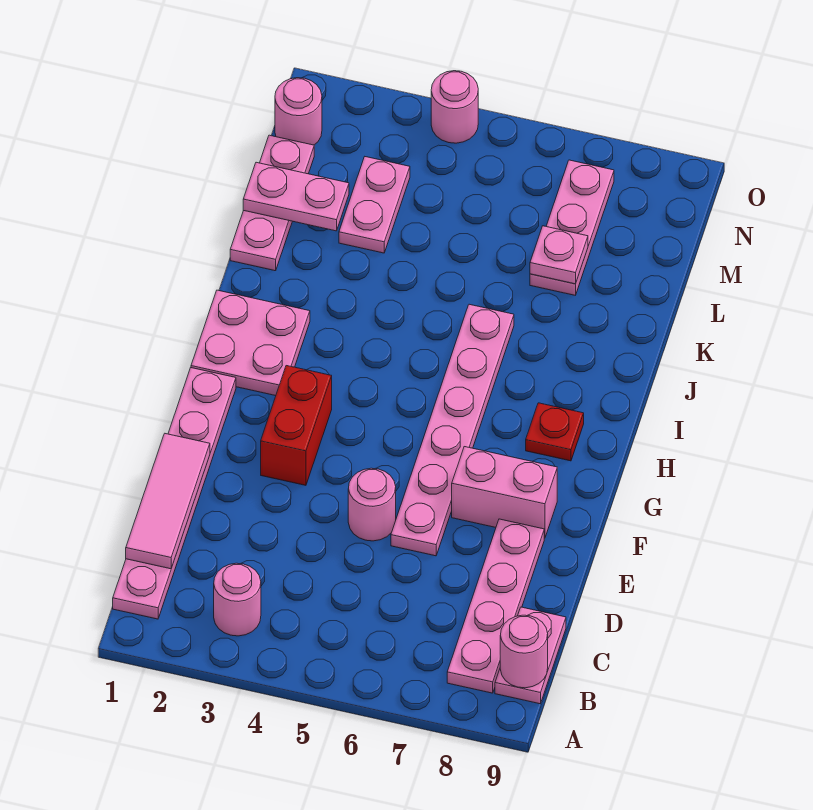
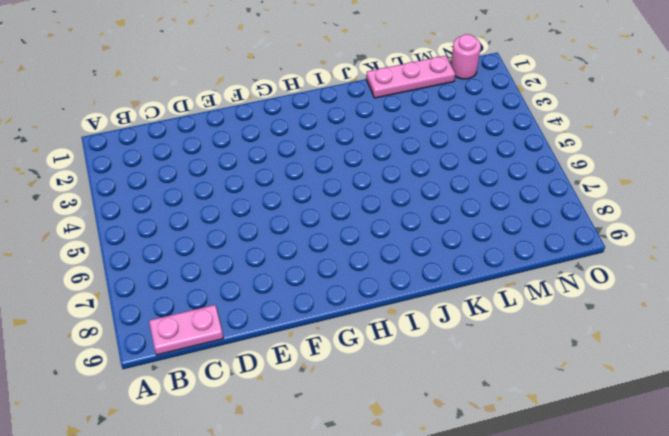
none -> pink 1x6 plate [113,368,236,619]
none -> pink 1x1 round brick [214,563,261,636]
none -> pink 1x4 plate [447,519,544,693]

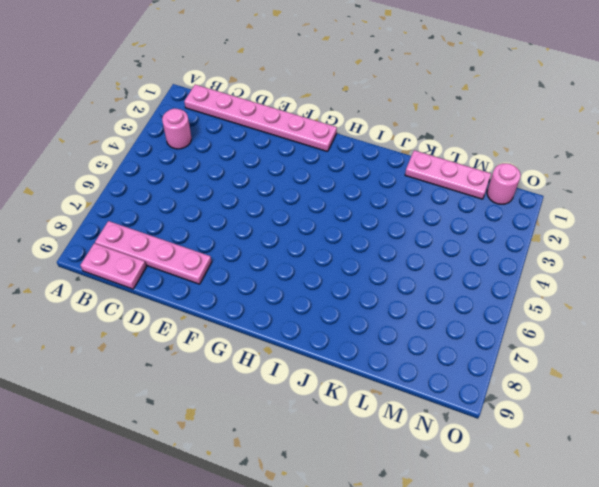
none -> pink 1x1 round brick [348,468,396,541]
none -> pink 1x6 plate [391,304,514,556]
none -> red 1x2 brick [261,366,332,485]

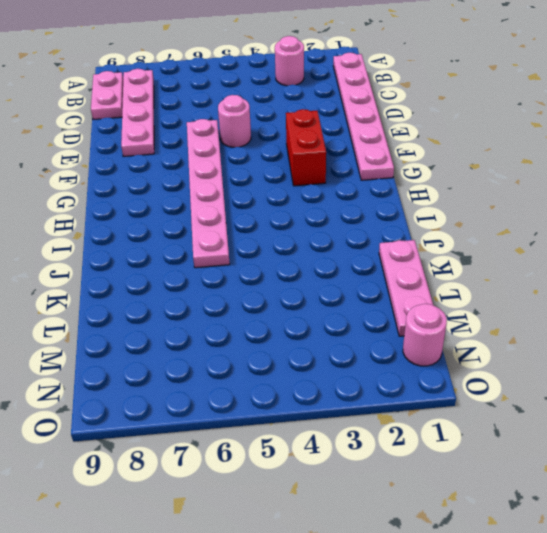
none -> pink 1x2 brick [452,447,557,538]
none -> pink 2x2 plate [191,290,310,396]
none -> red 1x1 plate [526,403,584,461]

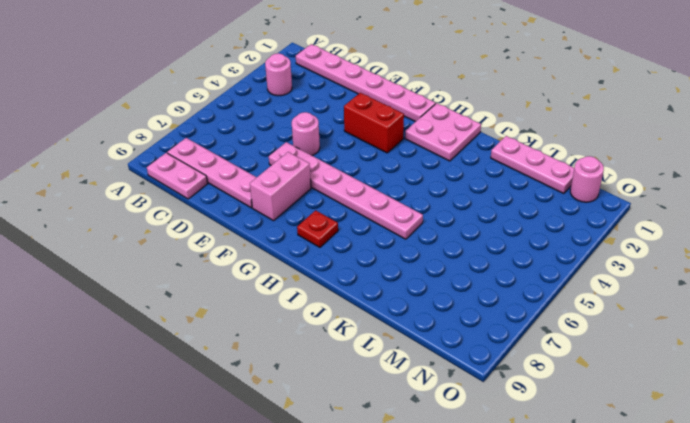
none -> pink 1x2 plate [339,157,410,253]
none -> pink 1x3 plate [530,160,614,295]
none -> pink 1x1 round brick [431,71,478,143]

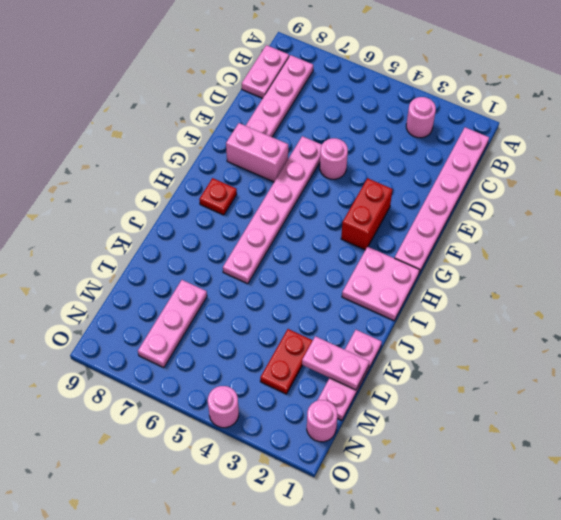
red 1x2 plate [260,329,313,394] -> pink 1x2 plate [339,157,410,253]
none -> pink 1x1 round brick [500,615,548,688]
none -> pink 1x3 tile [126,434,210,569]
none -> pink 1x1 plate [530,226,588,284]

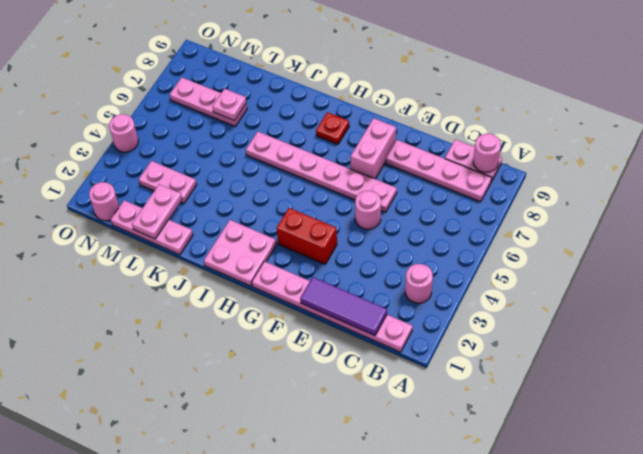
purple 1x3 tile [300,277,387,336] -> pink 1x3 tile [126,434,210,569]

